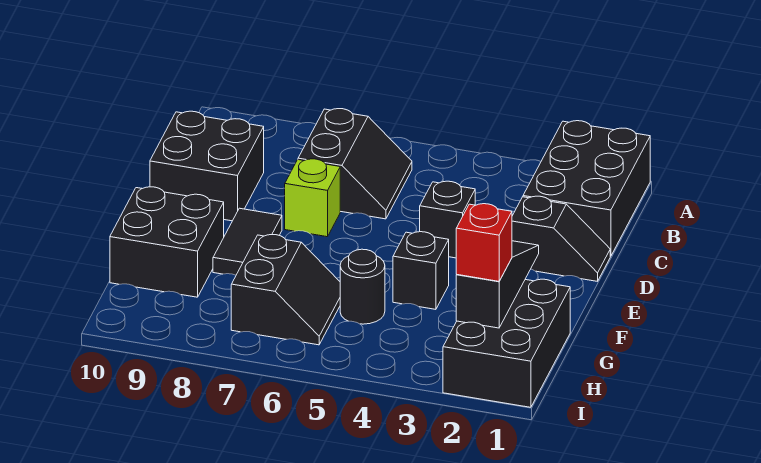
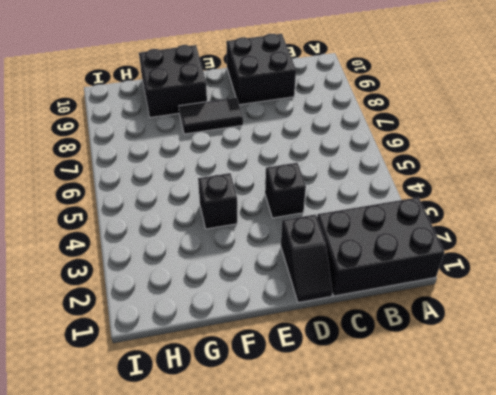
none -> black 2x2 slope [298,109,412,219]
none -> lime 1x1 brick [285,159,340,237]
none -> black 2x3 brick [443,279,570,407]

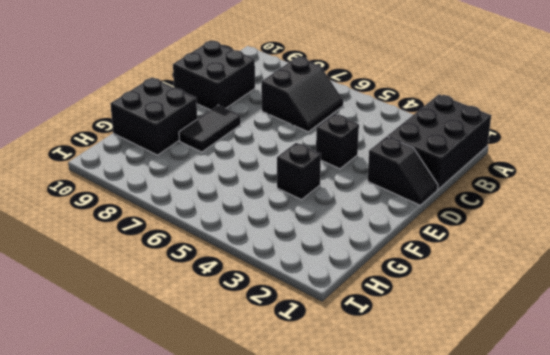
none -> lime 1x1 brick [285,159,340,237]
none -> black 2x3 brick [443,279,570,407]
none -> black 1x1 round brick [340,249,385,324]

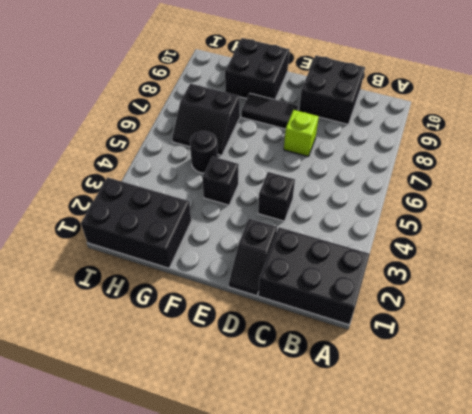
none -> black 2x2 slope [298,109,412,219]
none -> black 1x3 slope [456,241,539,328]
none -> red 1x1 brick [456,204,512,281]

